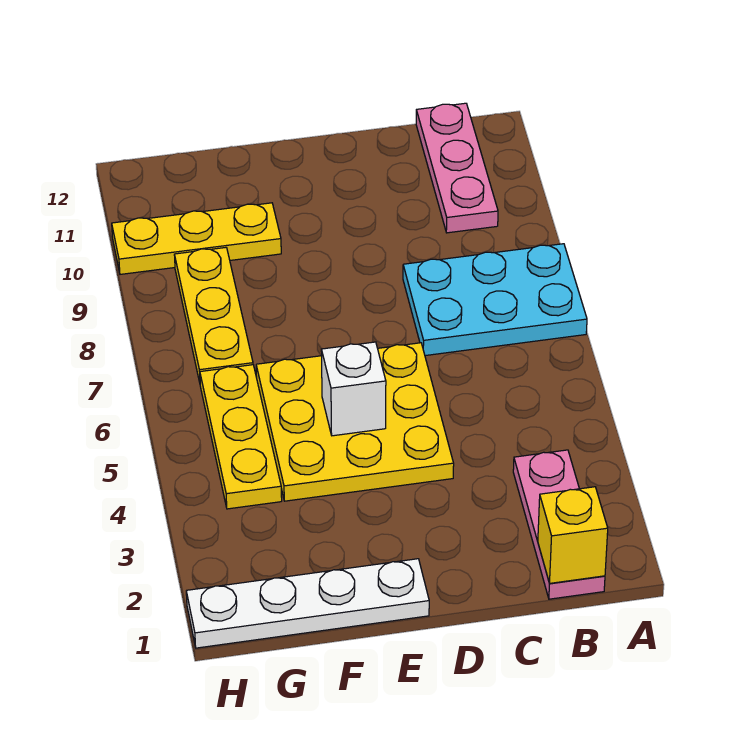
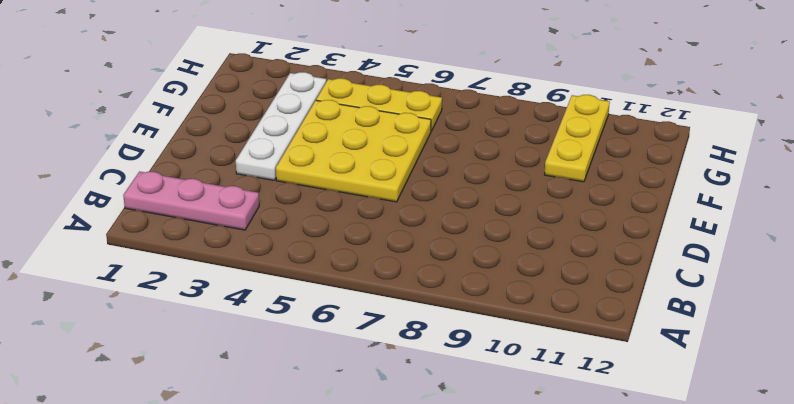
white 1x4 plate [236,72,326,180] -> white 1x4 plate moved to [186,559,429,648]
none -> cyan 2x3 plate [403,244,587,356]
none -> pink 1x3 plate [416,103,498,233]

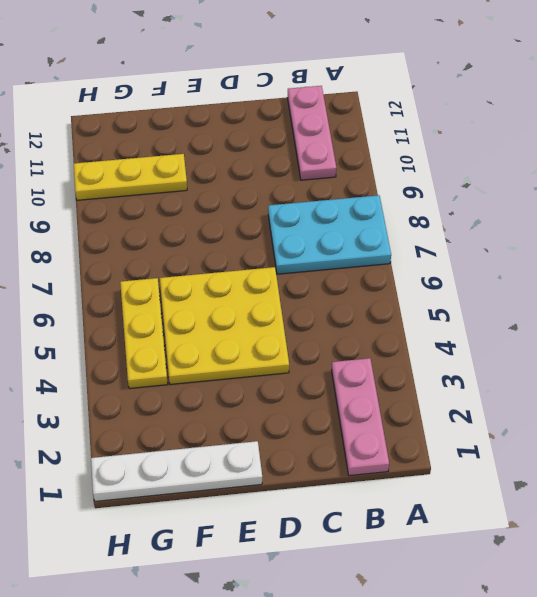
none -> yellow 1x3 plate [174,248,253,382]
none -> yellow 1x1 brick [538,487,608,583]

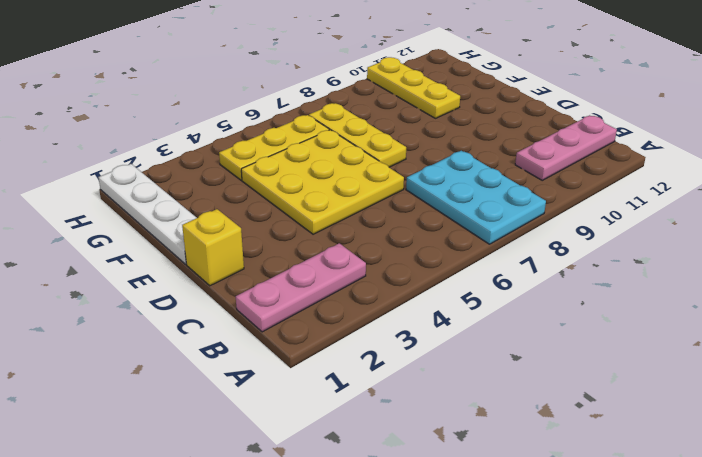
yellow 1x1 brick [182,209,244,286] -> yellow 1x1 brick moved to [538,487,608,583]
yellow 1x3 plate [309,103,406,167] -> yellow 1x3 plate turned to [174,248,253,382]
none -> white 1x1 brick [321,342,386,436]

